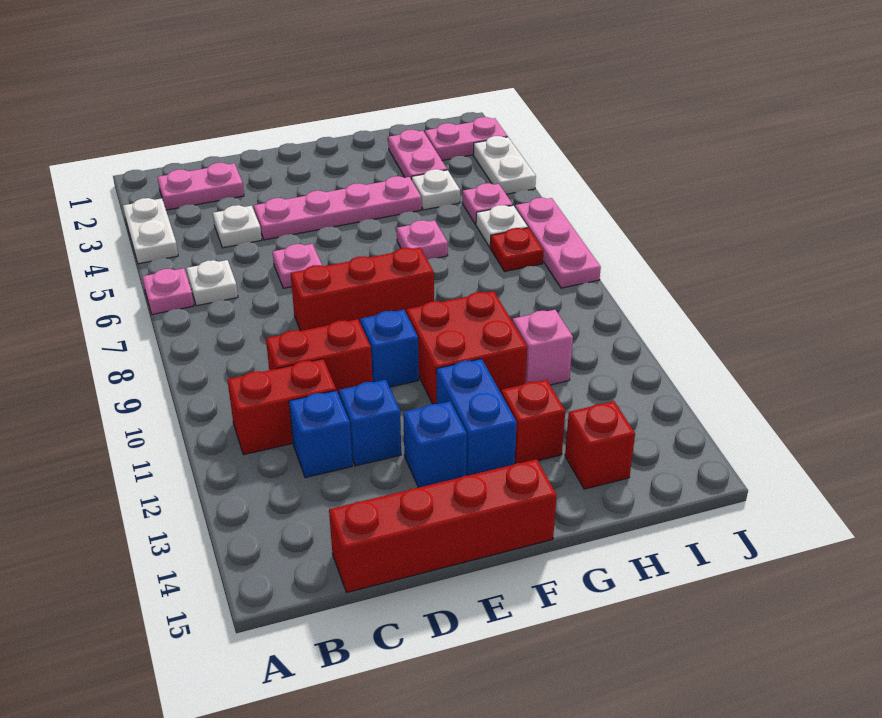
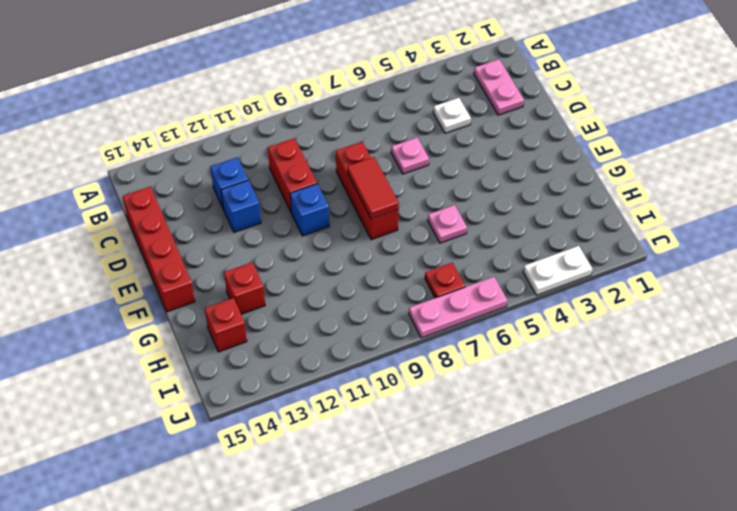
red 1x2 tile [347,157,399,219] -> none
none -> white 1x2 plate [123,198,178,264]
none -> pink 1x1 plate [142,268,194,314]
none -> white 1x1 plate [187,260,238,306]

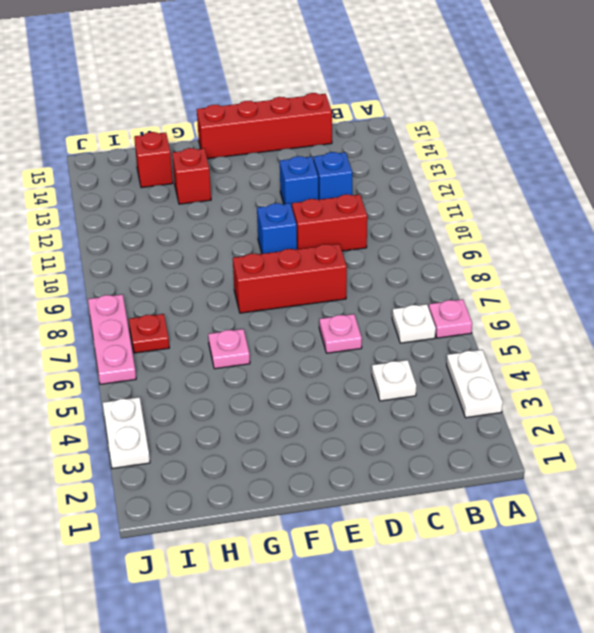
none -> pink 1x2 plate [158,163,244,210]
none -> red 1x2 brick [227,359,336,455]
none -> pink 1x4 plate [254,176,422,240]

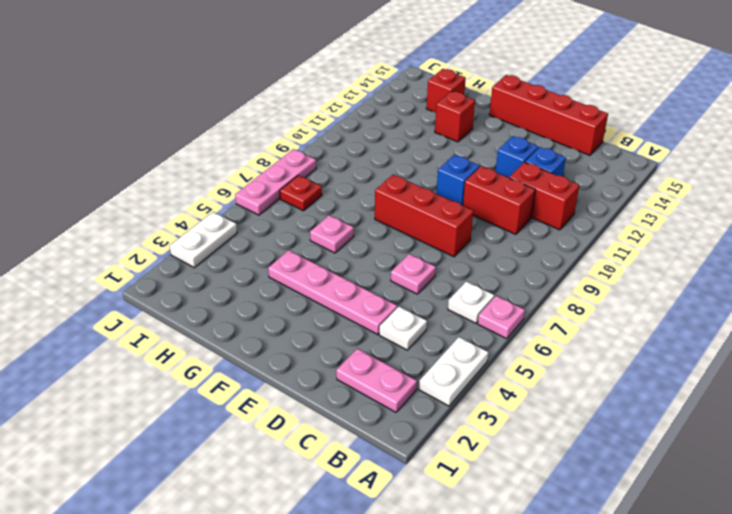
none -> blue 1x1 brick [403,401,467,488]
none -> red 2x2 brick [406,291,527,404]
none -> blue 1x2 brick [436,359,517,476]

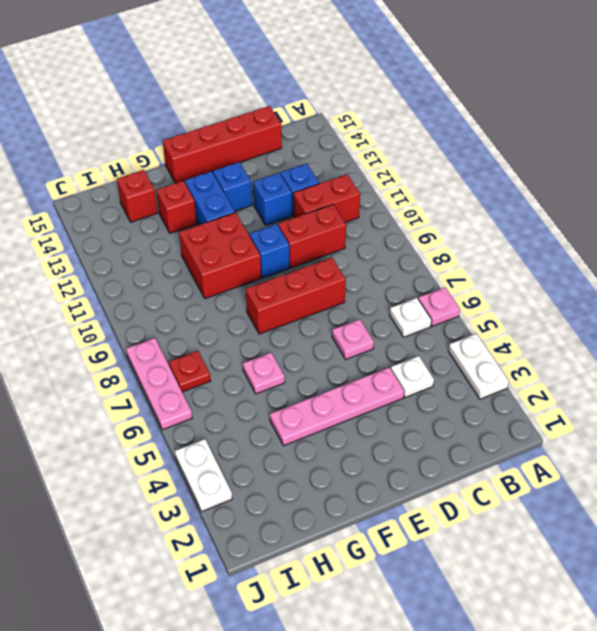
none -> pink 1x2 plate [158,163,244,210]
none -> pink 1x2 plate [388,130,447,180]
none -> white 1x1 plate [412,169,460,210]

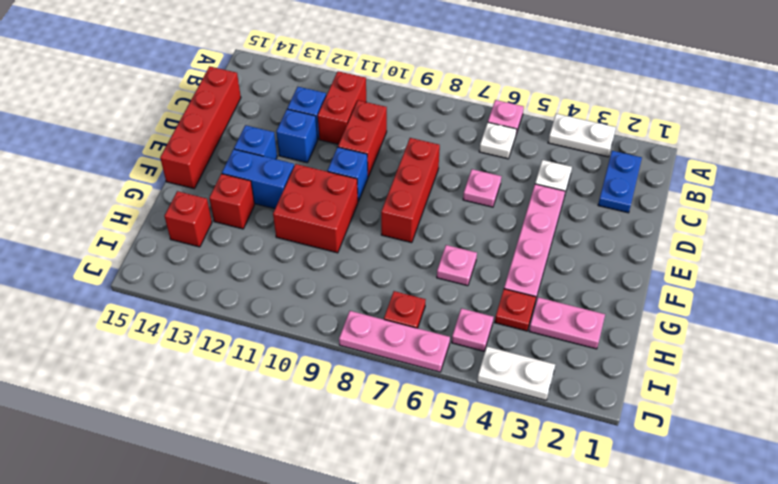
blue 1x2 plate [598,151,642,213] -> pink 1x2 plate [158,163,244,210]
red 1x1 plate [495,289,536,331] -> white 1x1 plate [412,169,460,210]
none -> pink 1x1 brick [513,310,573,385]
none -> pink 1x2 plate [425,117,508,160]
none -> white 1x1 plate [476,205,528,247]

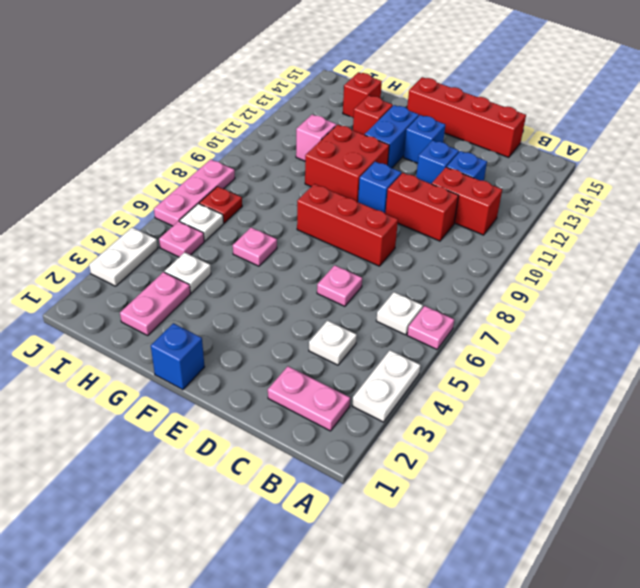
blue 1x1 brick [151,323,205,390] -> none
none -> pink 1x4 plate [254,176,422,240]
none -> pink 1x2 plate [425,117,508,160]

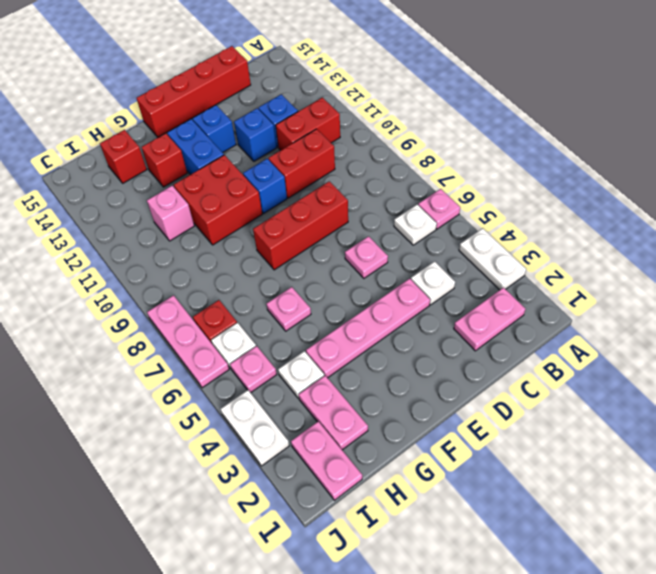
pink 1x2 plate [291,421,362,500] -> pink 1x2 plate turned to [425,117,508,160]

